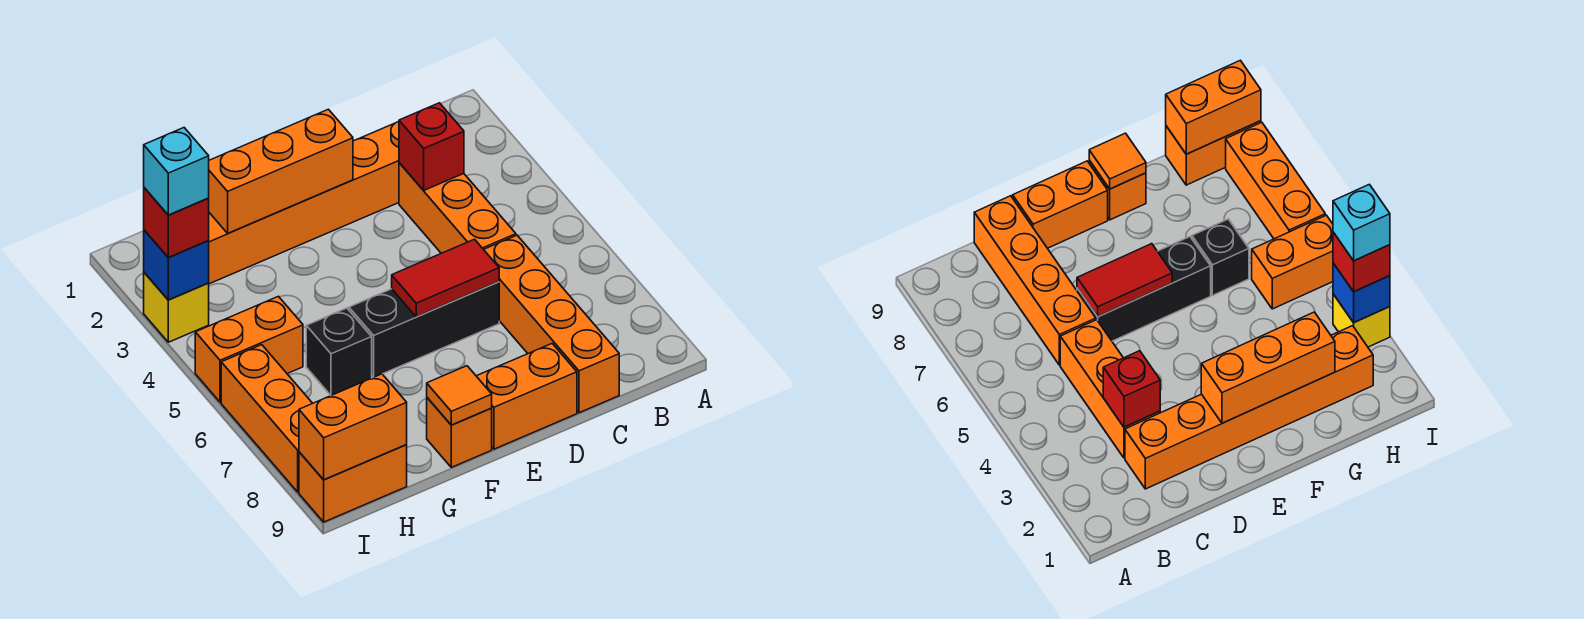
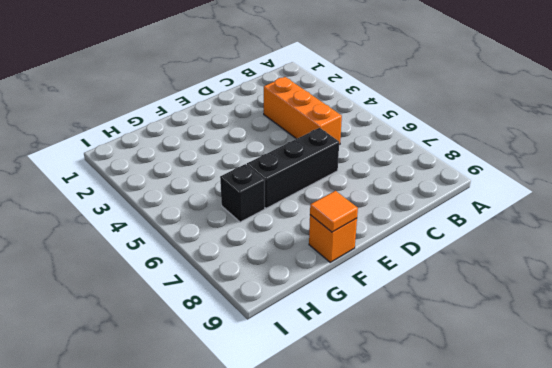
none -> orange 1x6 brick [209,122,399,284]
none -> orange 1x4 brick [484,235,619,413]
none -> orange 1x2 brick [477,344,577,449]

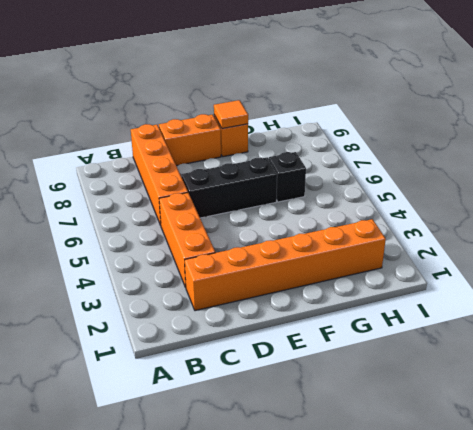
none -> orange 1x2 brick [195,296,303,402]
none -> orange 1x2 brick [299,445,407,522]
none -> yellow 1x1 brick [144,272,209,342]

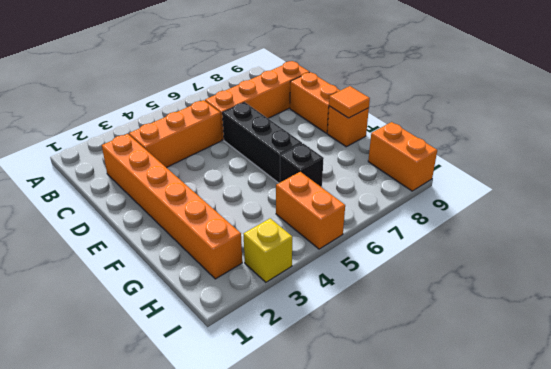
none -> orange 1x3 brick [221,345,312,492]
none -> red 1x1 brick [399,103,464,190]
none -> red 1x2 tile [392,239,499,317]

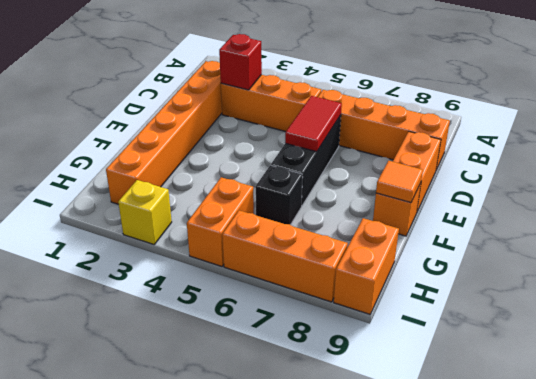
none -> orange 1x3 brick [209,109,353,233]
none -> orange 1x2 brick [299,374,407,480]
none -> blue 1x1 brick [144,230,209,300]

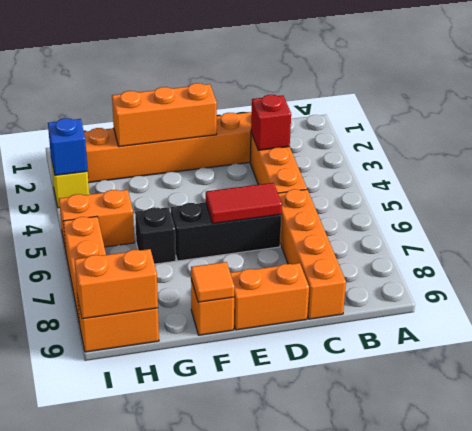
none -> red 1x1 brick [144,188,209,257]
none -> cyan 1x1 brick [144,128,209,215]

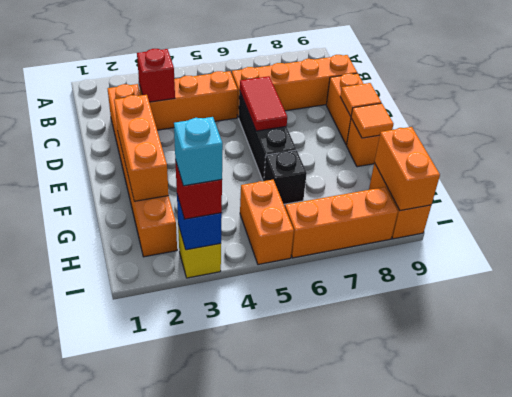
orange 1x1 tile [340,83,381,116] -> none

